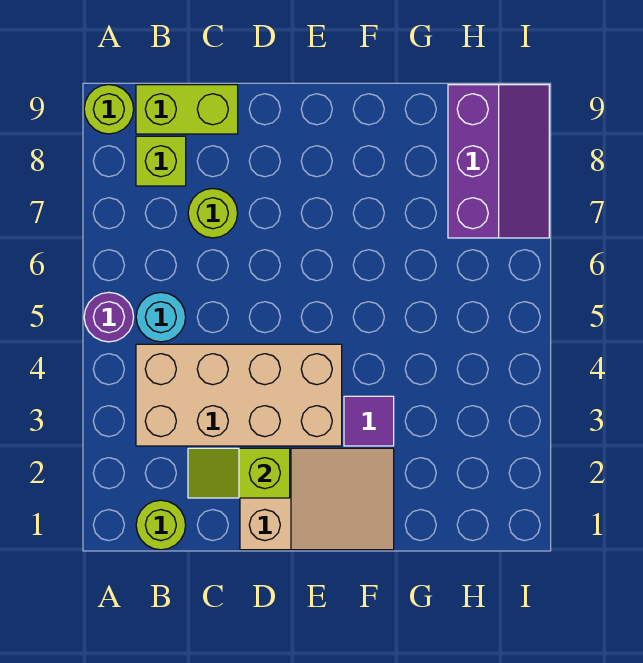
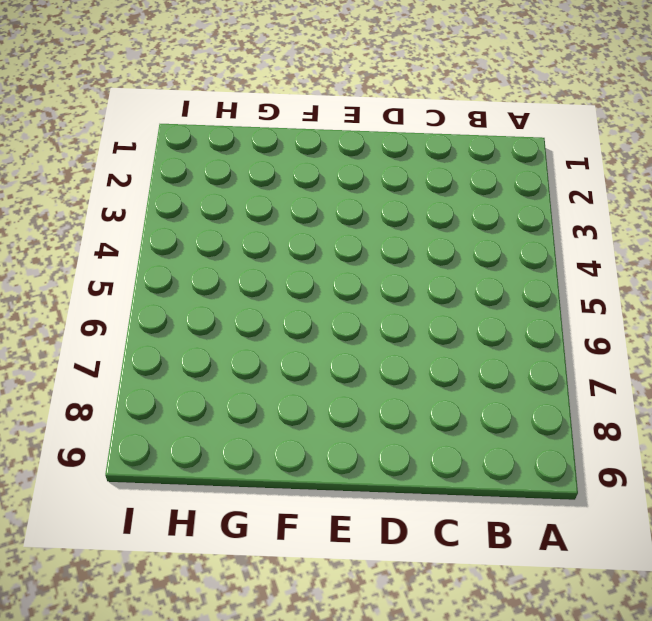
none -> purple 1x1 round brick [84,292,134,342]
none -> lime 1x1 round brick [84,85,134,134]
none -> lime 1x1 round brick [136,500,186,550]

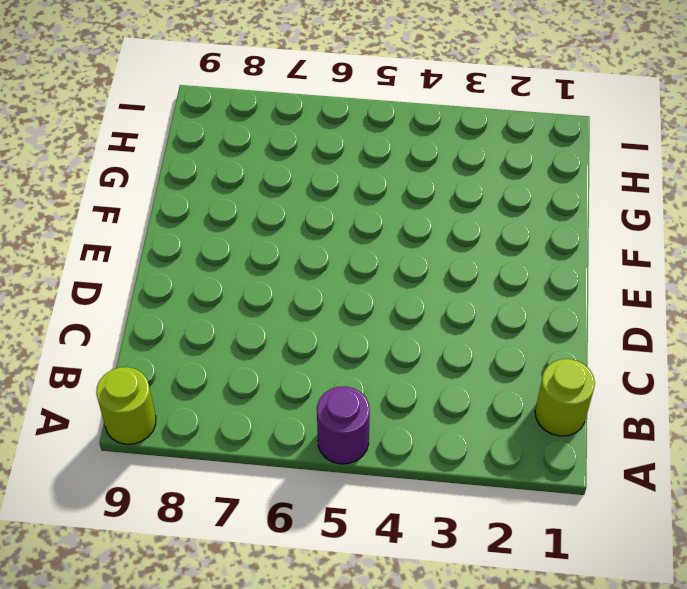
none -> tan 2x4 brick [136,344,342,446]
none -> cyan 1x1 round brick [136,292,186,342]
none -> lime 1x1 brick [136,136,186,186]

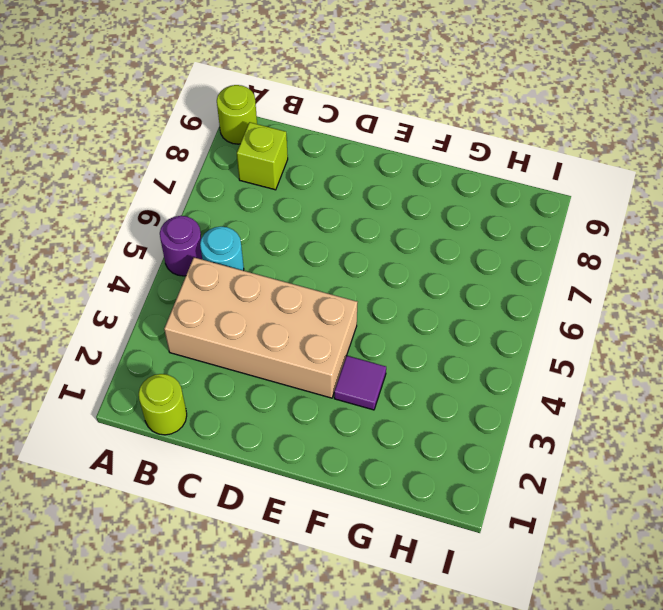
none -> lime 1x2 brick [136,85,238,134]
none -> lime 1x1 round brick [188,189,238,238]
none -> tan 2x3 slope [240,448,394,550]

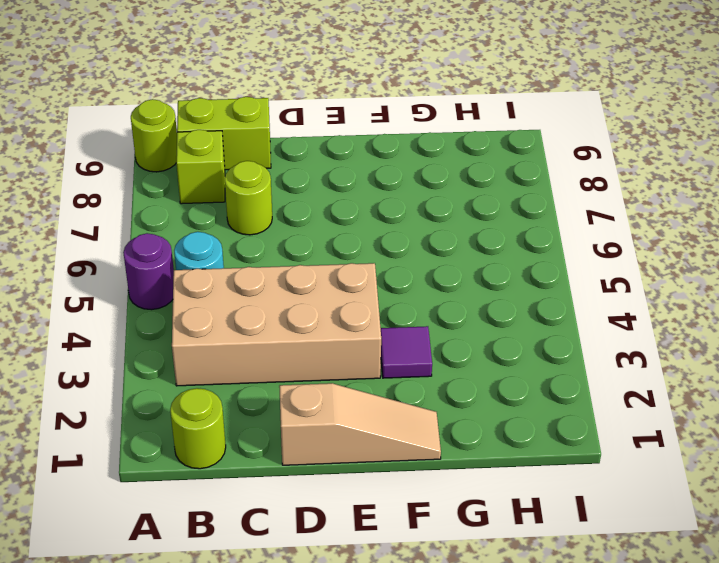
tan 1x3 slope [279,383,441,465] -> tan 2x3 slope [240,448,394,550]
none -> purple 2x3 slope [448,85,549,238]
none -> lime 1x2 slope [188,448,290,498]

